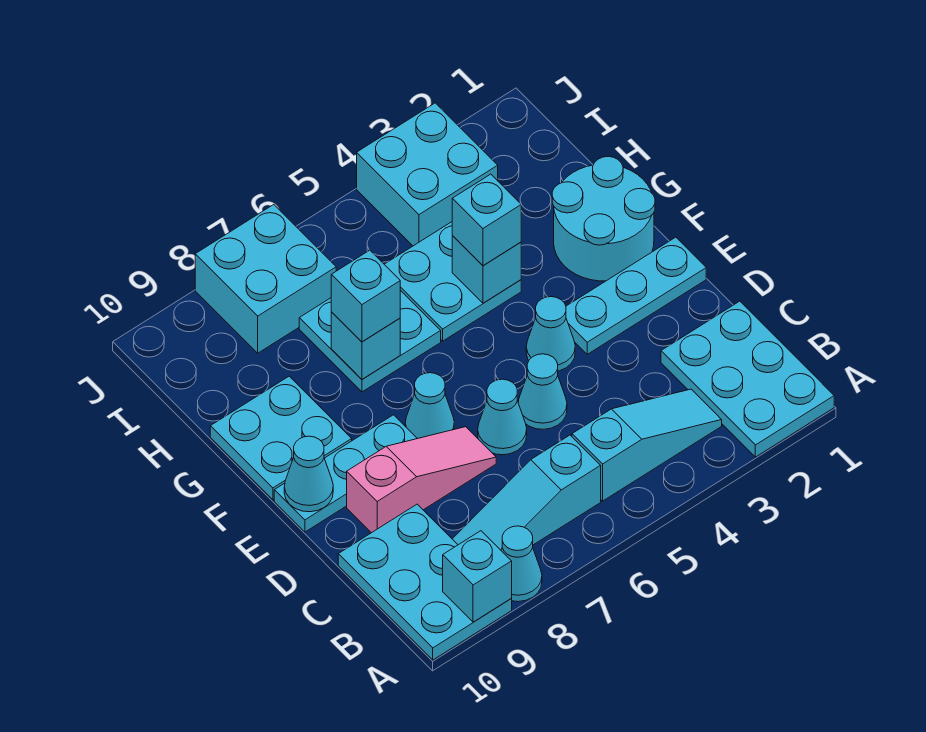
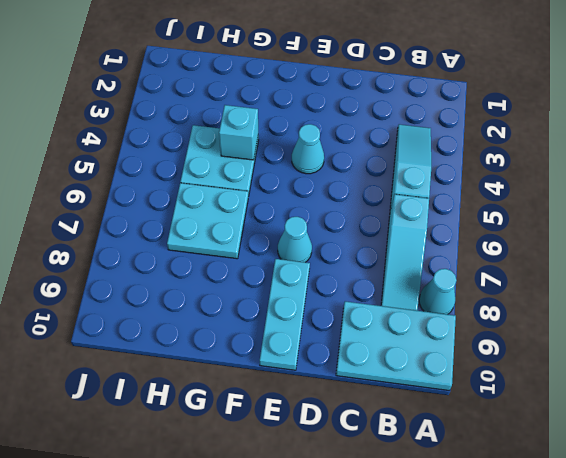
none -> cyan 2x3 plate [661,301,834,457]
none -> cyan 1x1 cone [518,354,567,429]
none -> cyan 1x1 cone [478,379,527,455]

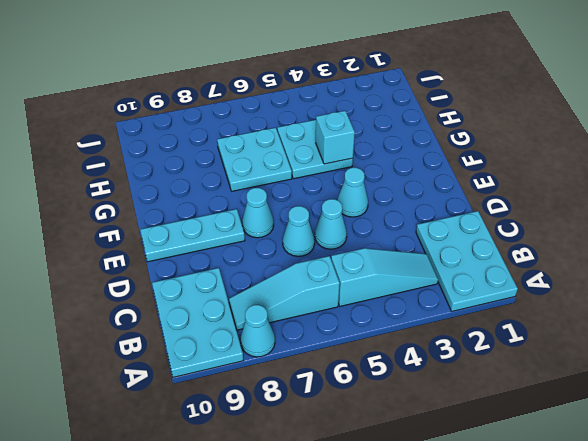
none -> pink 1x3 slope [347,427,496,533]
none -> cyan 1x3 plate [566,237,706,354]
none -> cyan 2x2 round brick [552,156,655,281]

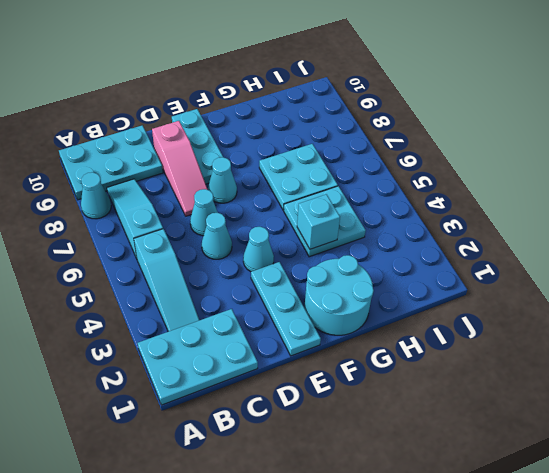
none -> cyan 2x2 plate [210,376,352,500]
none -> cyan 2x2 brick [357,103,498,246]
none -> cyan 2x2 brick [195,205,336,353]

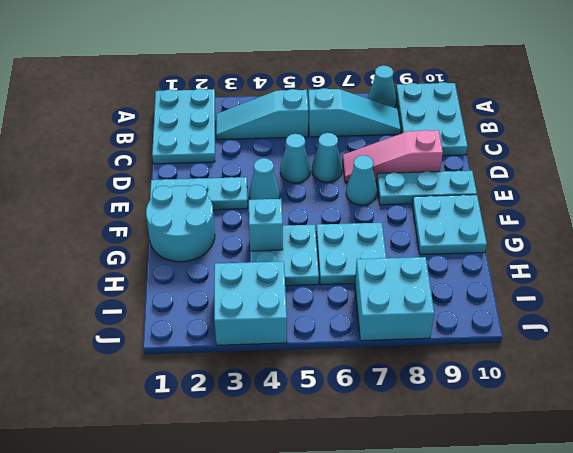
none -> cyan 1x1 brick [443,531,512,622]
none -> cyan 1x1 cone [284,436,333,512]
none -> cyan 1x1 brick [331,312,400,379]

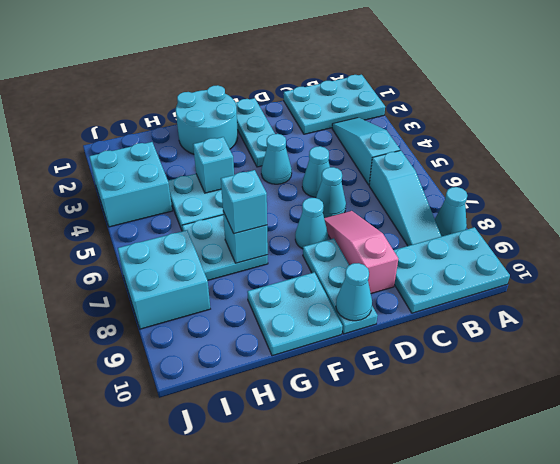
none -> cyan 1x1 brick [443,531,512,622]
none -> cyan 1x1 brick [452,174,521,266]

